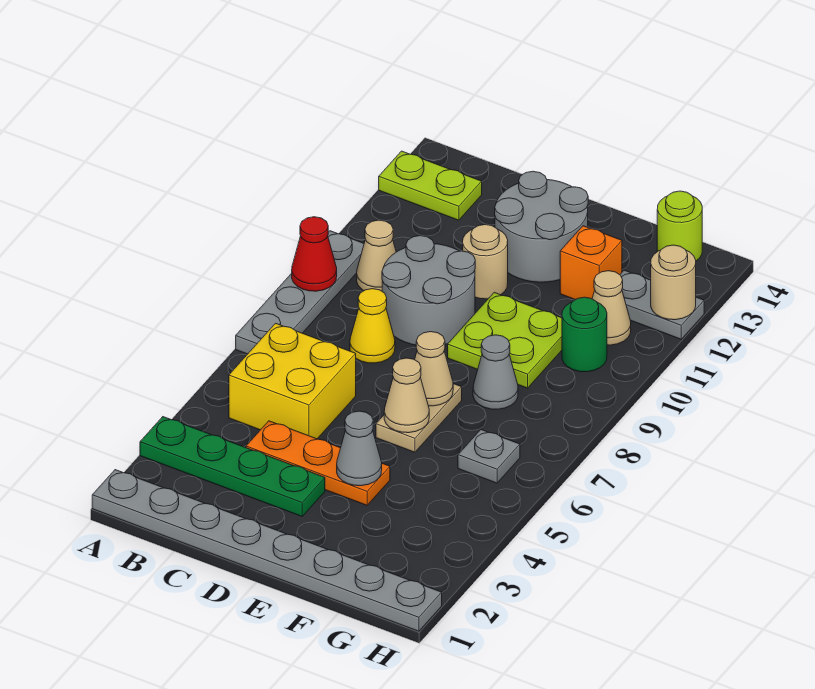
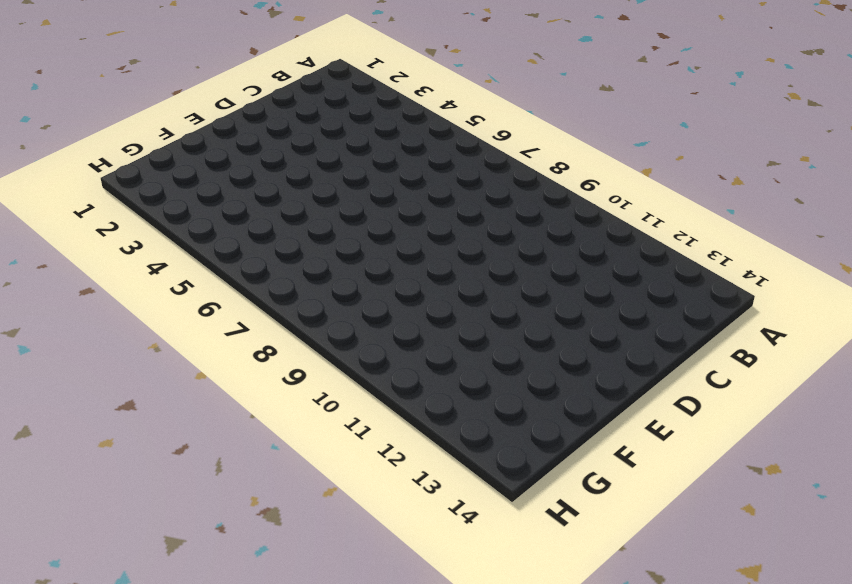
none -> grey 1x8 plate [92,470,442,631]
none -> green 1x4 plate [140,417,325,516]
none -> grey 1x4 plate [236,231,364,354]

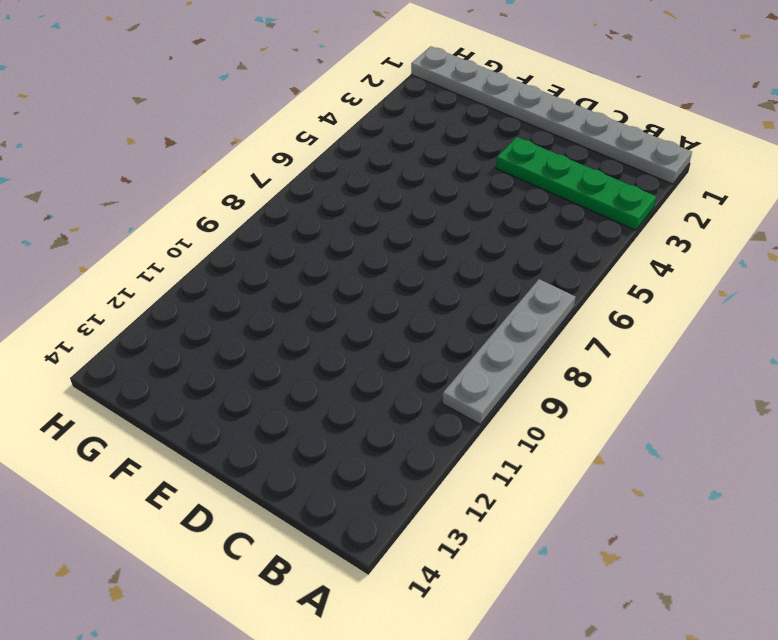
none -> lime 1x2 plate [379,151,482,220]
none -> yellow 2x2 brick [229,323,356,439]
none -> tan 1x1 cone [357,220,396,291]

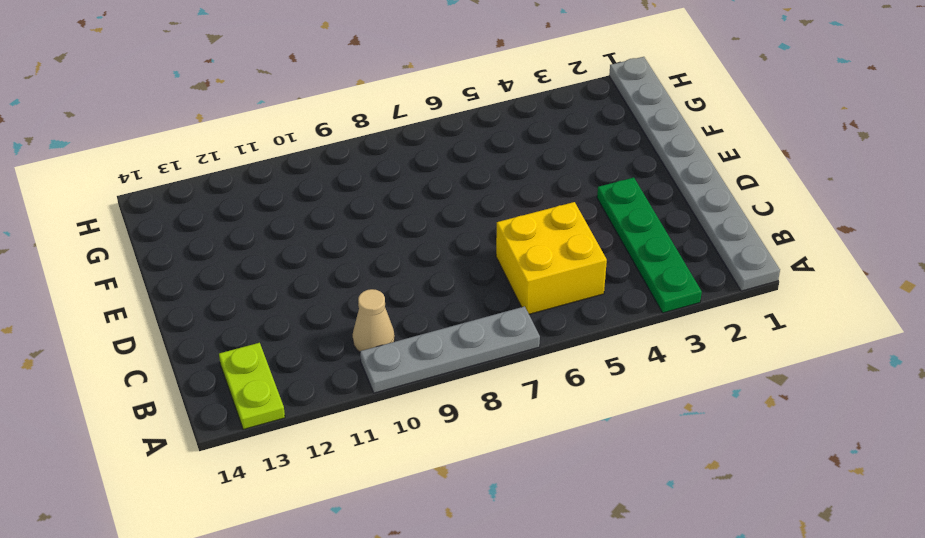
none -> orange 1x3 plate [246,421,390,505]
none -> yellow 1x1 cone [350,289,395,363]
none -> grey 2x2 round brick [382,236,475,345]

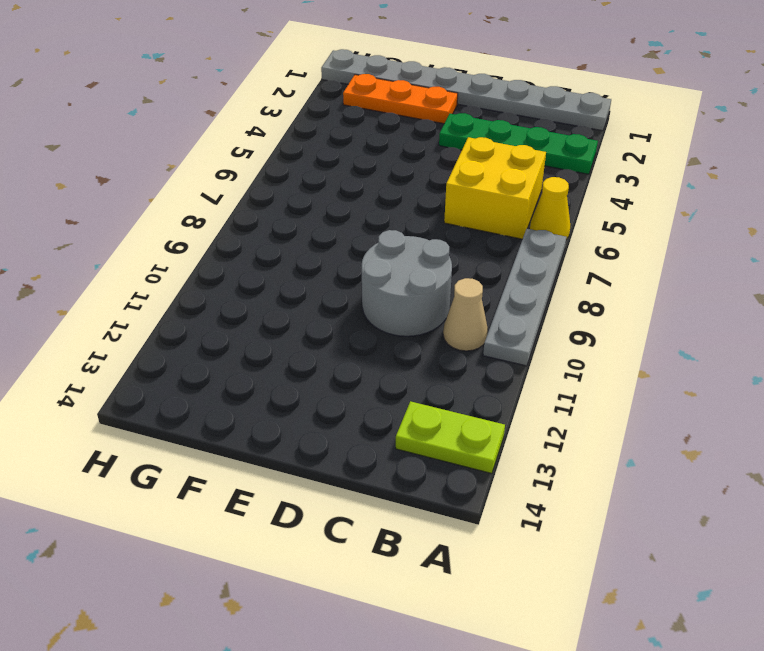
yellow 1x1 cone [530,177,570,239] -> yellow 1x1 cone moved to [350,289,395,363]
orange 1x3 plate [343,74,458,124] -> orange 1x3 plate moved to [246,421,390,505]
none -> tan 1x1 round brick [463,225,508,299]
none -> grey 2x2 round brick [495,171,588,282]
none -> tan 1x2 plate [376,384,462,452]

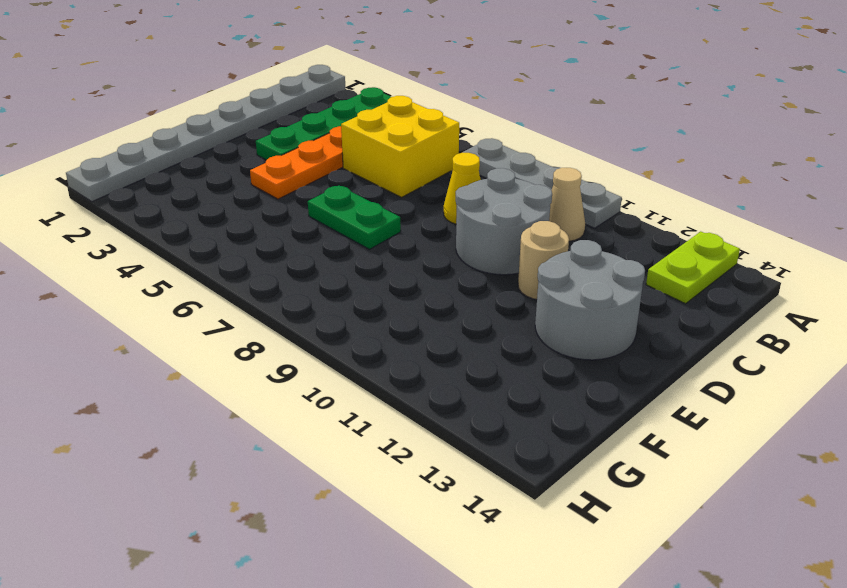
green 1x2 plate [308,186,401,249] -> tan 1x2 plate [376,384,462,452]
none -> lime 2x2 plate [448,292,562,388]
none -> grey 1x1 cone [473,335,518,409]
none -> orange 1x1 brick [560,226,622,300]

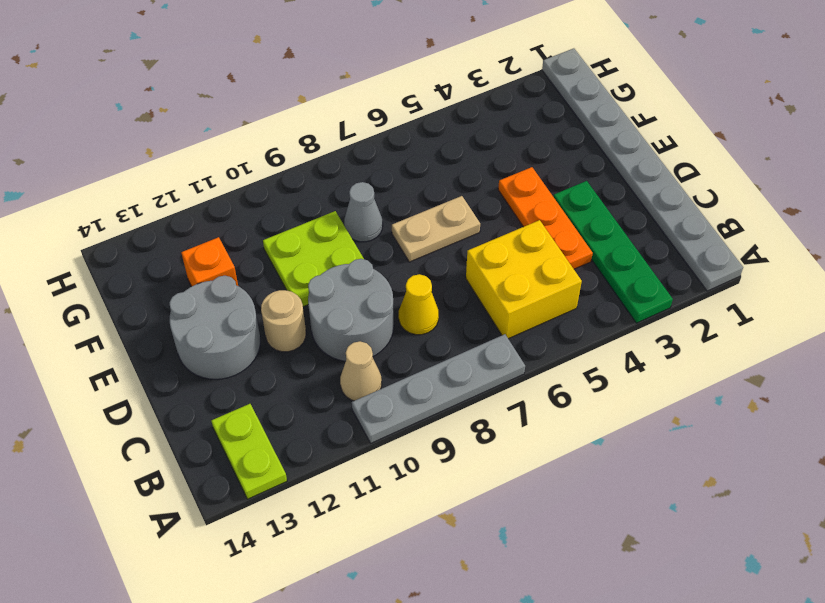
none -> grey 1x1 plate [458,430,520,483]
none -> green 1x1 round brick [562,297,607,372]
none -> tan 1x1 cone [592,271,631,345]

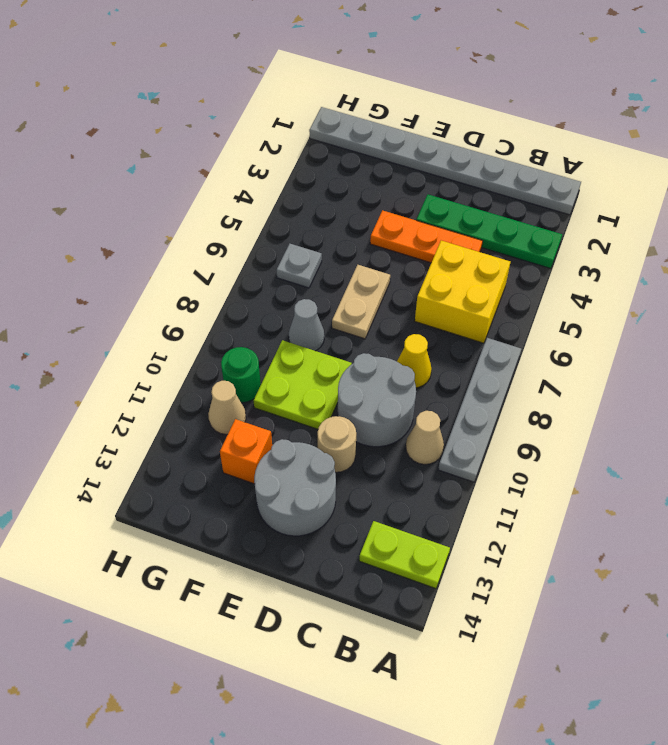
none -> grey 1x2 plate [620,270,704,339]
none -> lime 1x1 round brick [657,191,702,261]
none -> red 1x1 cone [292,217,337,291]

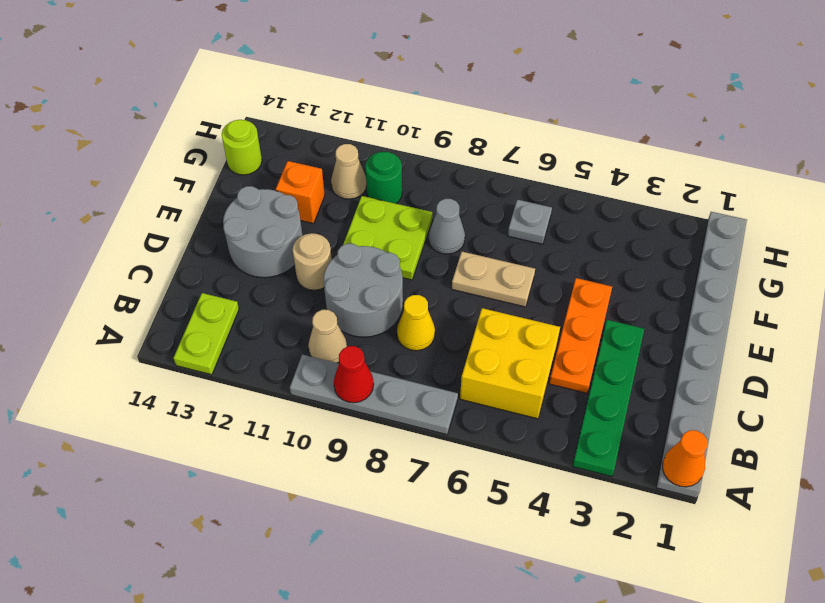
orange 1x1 cone [662,430,708,487] -> none
none -> grey 1x2 plate [620,270,704,339]
none -> grey 1x1 cone [337,411,382,486]
none -> tan 1x1 cone [384,358,429,433]

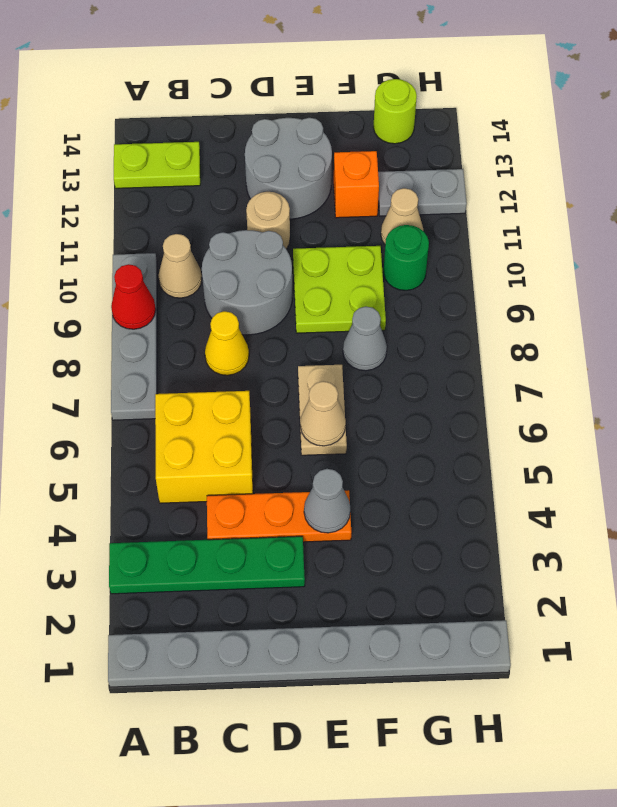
none -> grey 1x1 plate [458,430,520,483]
none -> tan 1x1 cone [415,332,453,406]
none -> tan 1x1 round brick [651,245,696,320]

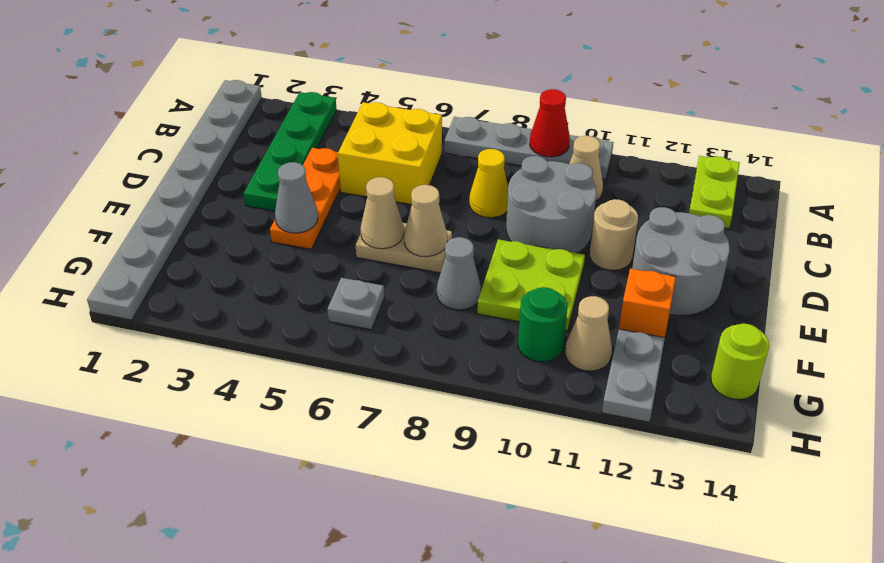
none -> tan 1x1 round brick [651,245,696,320]

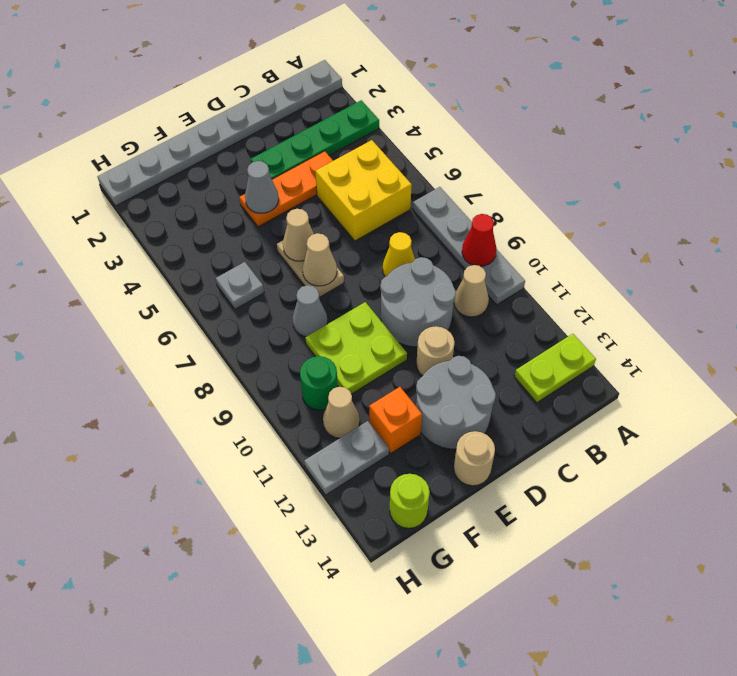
tan 1x1 round brick [454,431,495,486] -> tan 1x1 round brick moved to [651,245,696,320]

